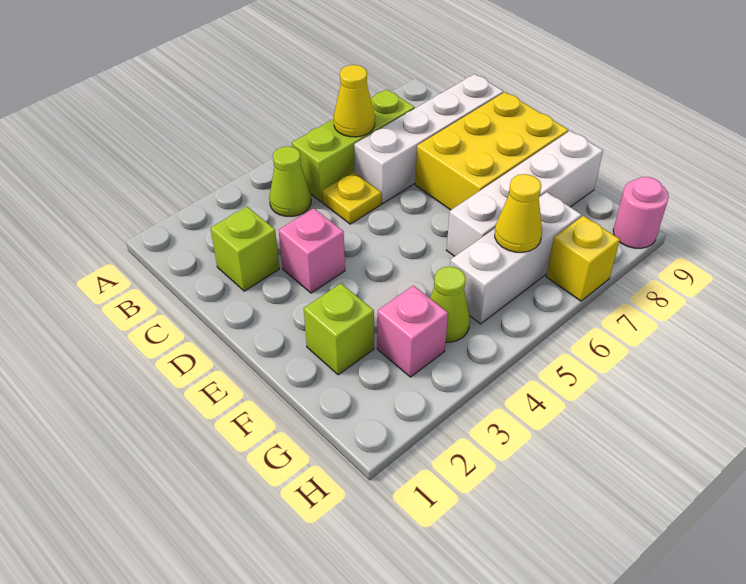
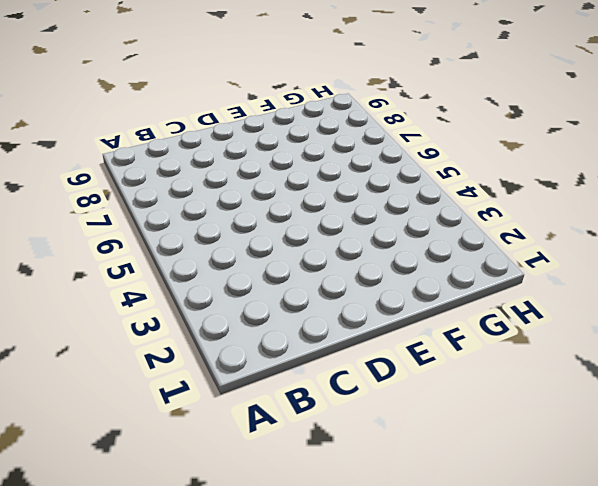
none -> lime 1x1 cone [269,146,311,216]
none -> lime 1x3 brick [292,89,415,202]
none -> lime 1x1 brick [211,207,279,291]

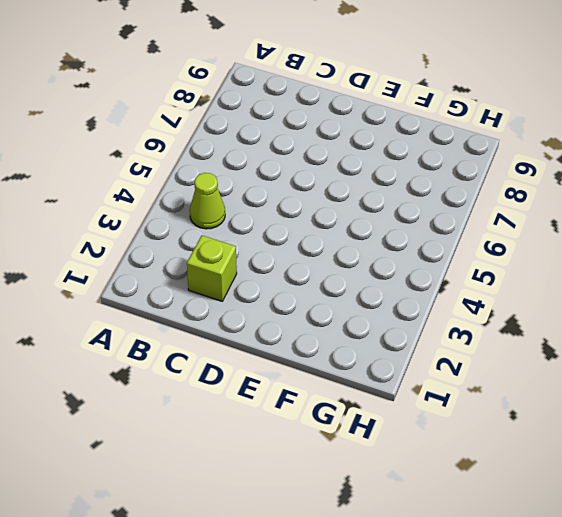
none -> lime 1x3 brick [292,89,415,202]
none -> yellow 1x1 plate [322,172,381,224]
none -> white 1x4 brick [354,74,503,203]

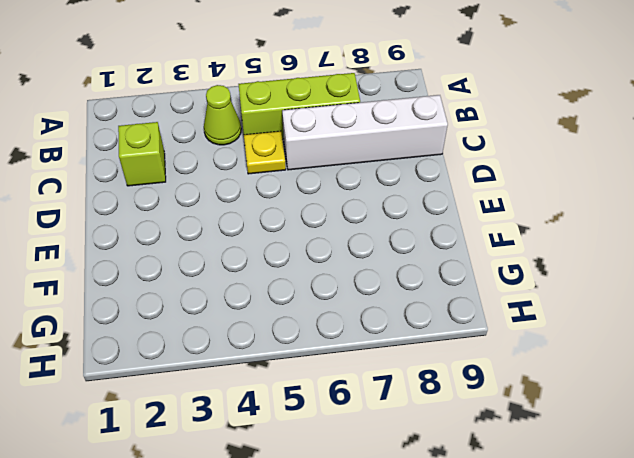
none -> pink 1x1 brick [279,208,345,293]
none -> yellow 2x3 brick [415,92,568,210]
none -> lime 1x1 brick [304,284,374,375]

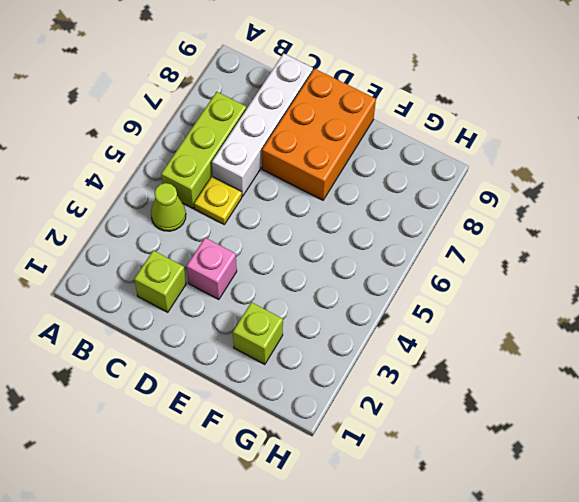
orange 2x3 brick [262,69,376,200] -> yellow 2x3 brick [415,92,568,210]
none -> white 1x4 brick [447,131,603,256]
none -> pink 1x1 brick [377,286,448,377]
none -> lime 1x1 cone [430,267,470,342]

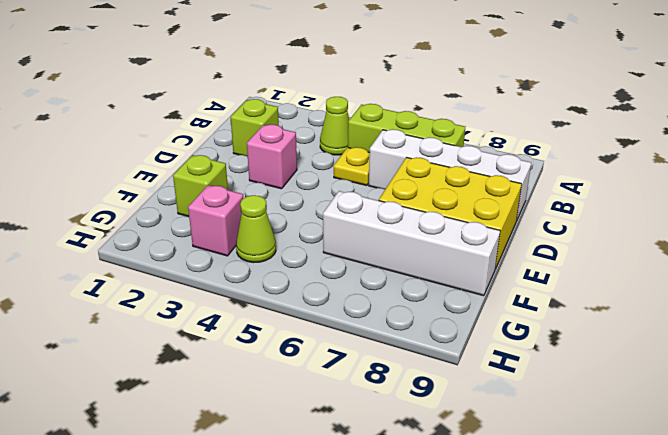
none -> white 1x3 brick [450,192,581,324]
none -> yellow 1x1 brick [546,216,620,301]
none -> pink 1x1 round brick [613,177,669,248]

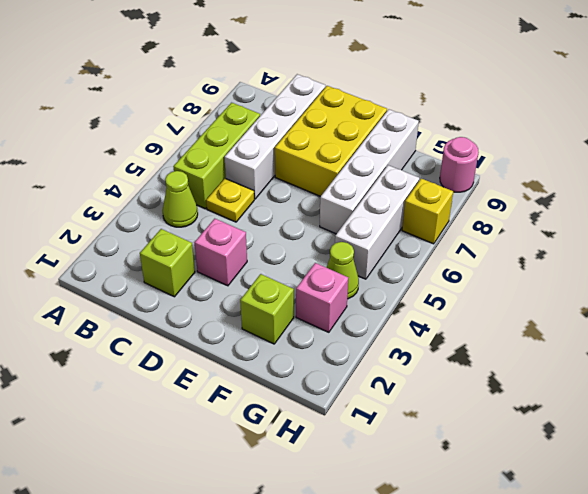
none -> yellow 1x1 cone [334,65,375,137]
none -> yellow 1x1 cone [495,174,542,252]

